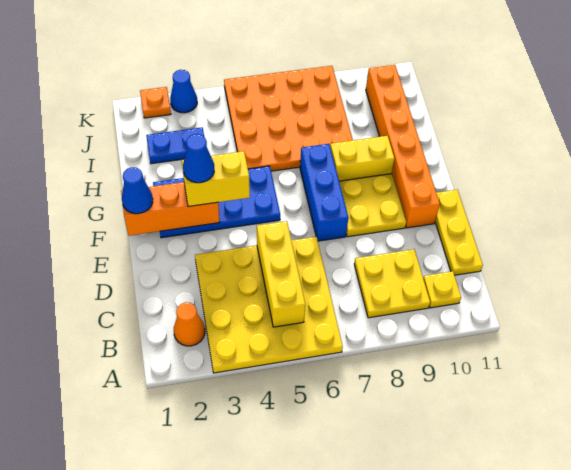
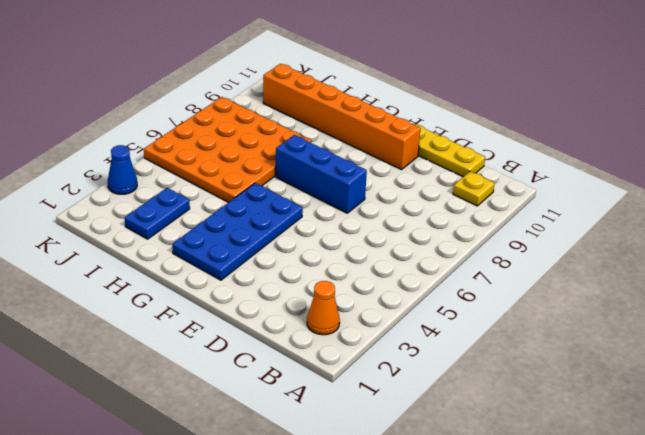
none -> yellow 4x4 plate [195,237,343,373]
none -> yellow 2x2 plate [354,249,430,318]
none -> yellow 2x2 plate [339,174,406,237]

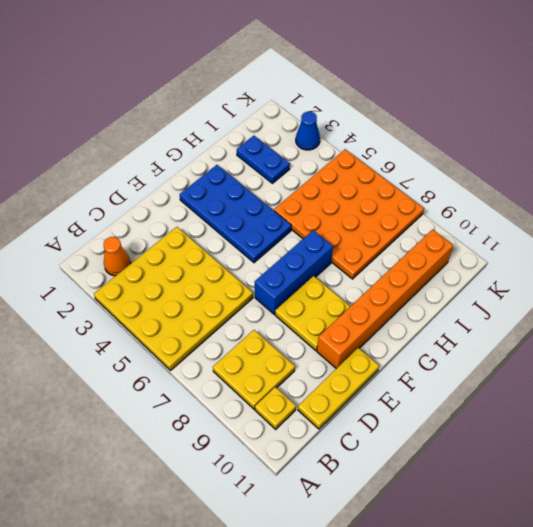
none -> yellow 1x2 brick [330,136,395,181]
none -> orange 1x1 plate [140,87,171,118]
none -> yellow 1x3 brick [257,221,305,327]

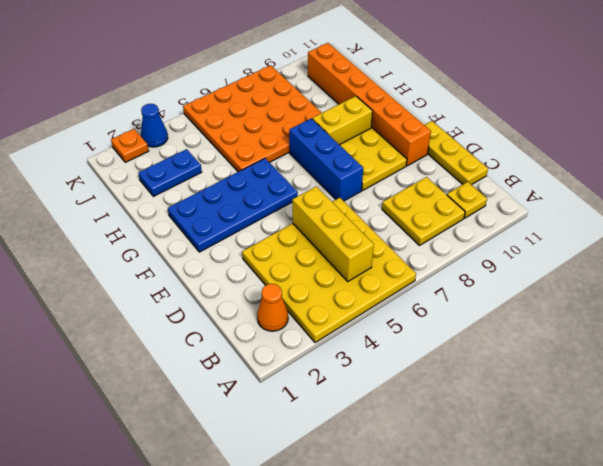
none -> orange 1x3 brick [121,182,220,236]
none -> blue 1x1 cone [122,167,153,214]
none -> yellow 1x2 brick [182,151,250,207]

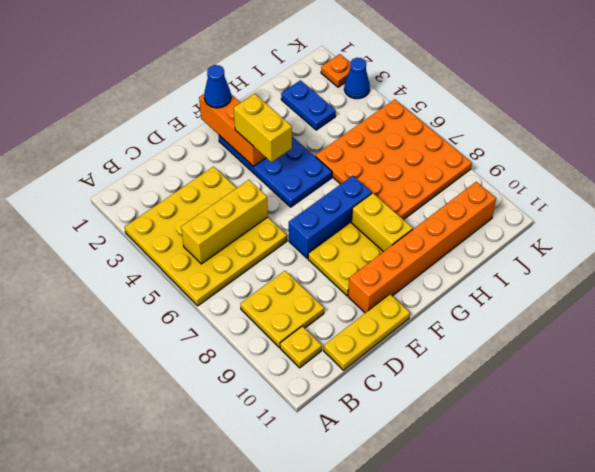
none -> orange 1x1 cone [174,302,205,346]
none -> blue 1x1 cone [183,134,214,183]

